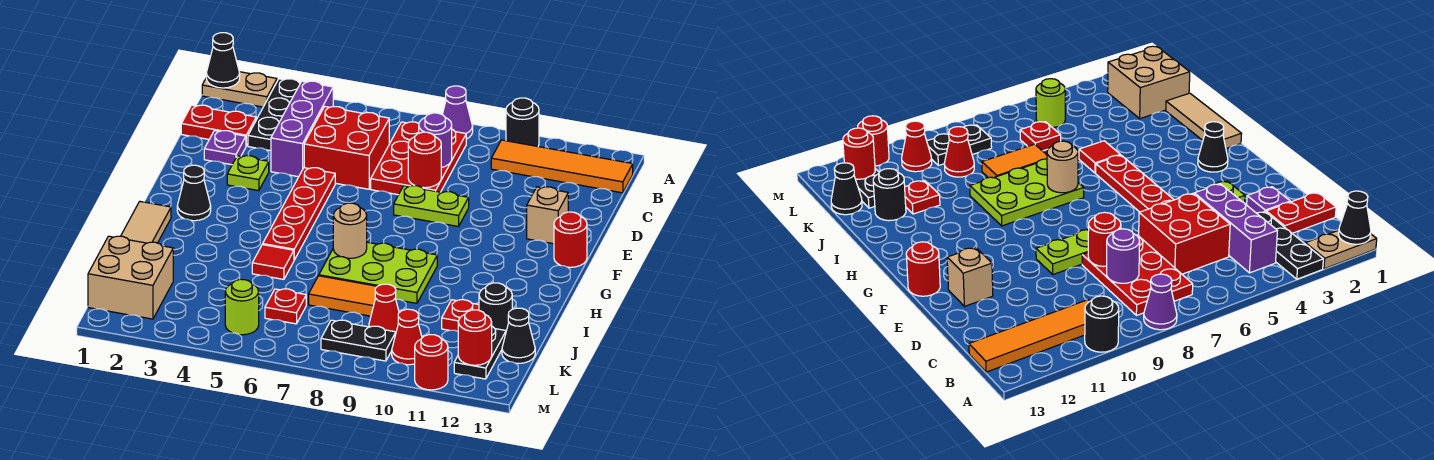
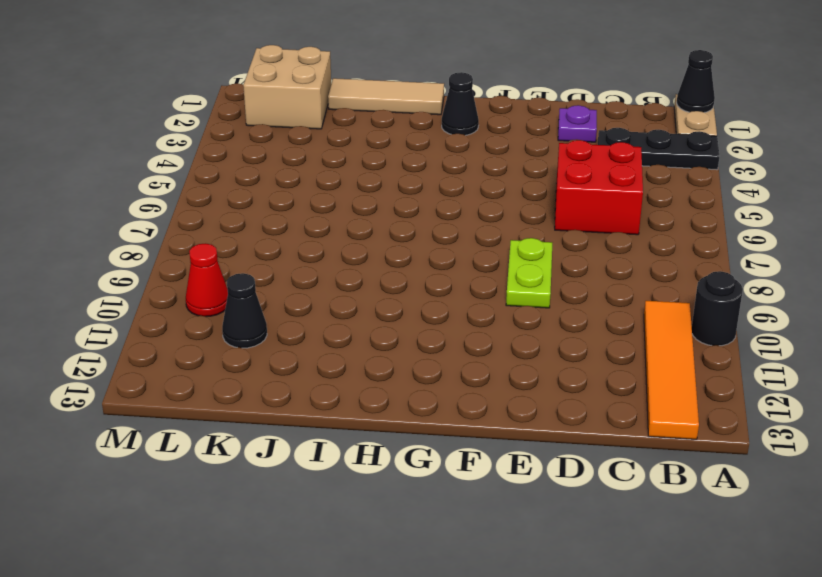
black 1x1 cone [222,273,267,348] -> black 1x1 cone moved to [502,308,535,363]
none -> purple 1x1 cone [442,86,473,139]
none -> purple 1x3 brick [271,81,333,177]
none -> red 2x3 plate [371,122,466,195]
none -> red 1x2 plate [181,105,256,146]

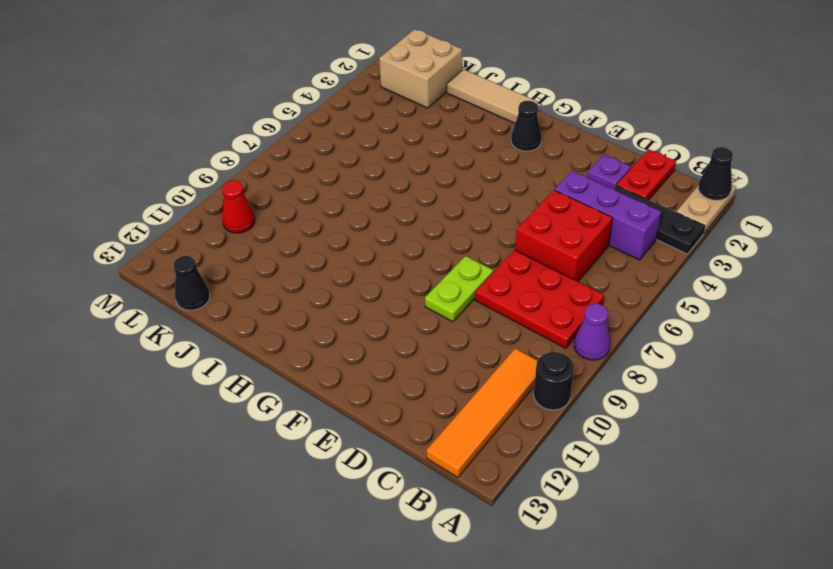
none -> lime 1x1 plate [227,156,269,191]
none -> red 1x4 plate [263,168,335,260]
none -> tan 1x1 brick [527,187,568,244]
none -> red 1x1 round brick [554,212,587,267]

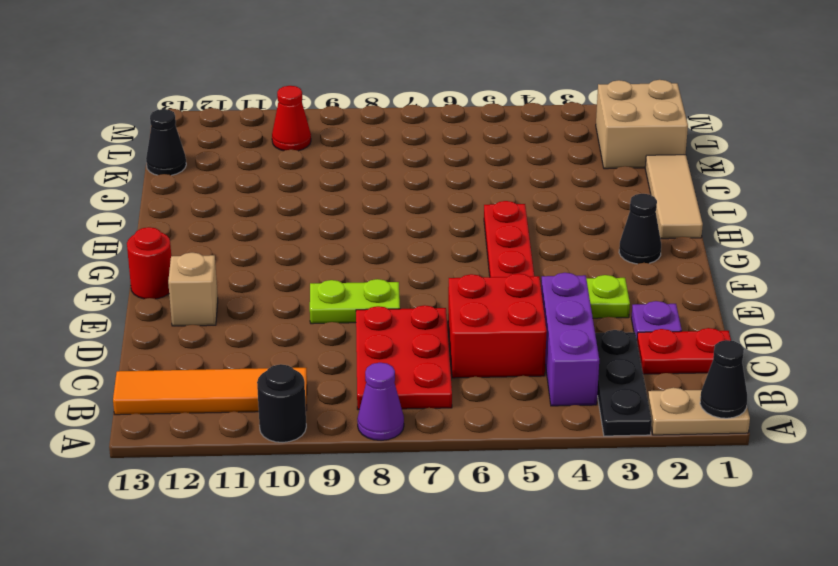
none -> lime 2x3 plate [319,242,437,303]
none -> red 1x1 tile [252,245,294,279]
none -> orange 1x2 tile [309,276,377,316]
none -> red 1x1 plate [442,300,479,331]

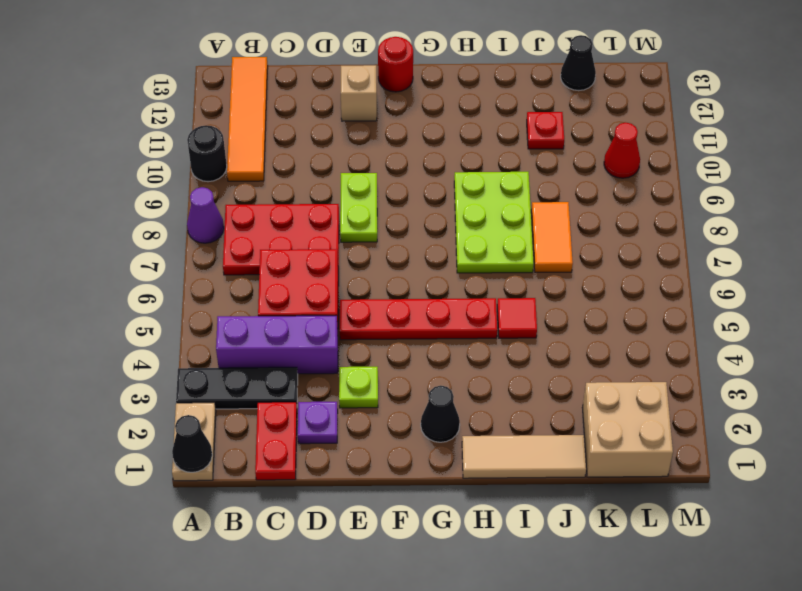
none -> black 1x1 round brick [479,283,512,331]
none -> red 1x1 plate [265,289,306,324]
none -> red 1x1 cone [369,284,399,332]
none -> black 1x2 plate [454,327,506,379]

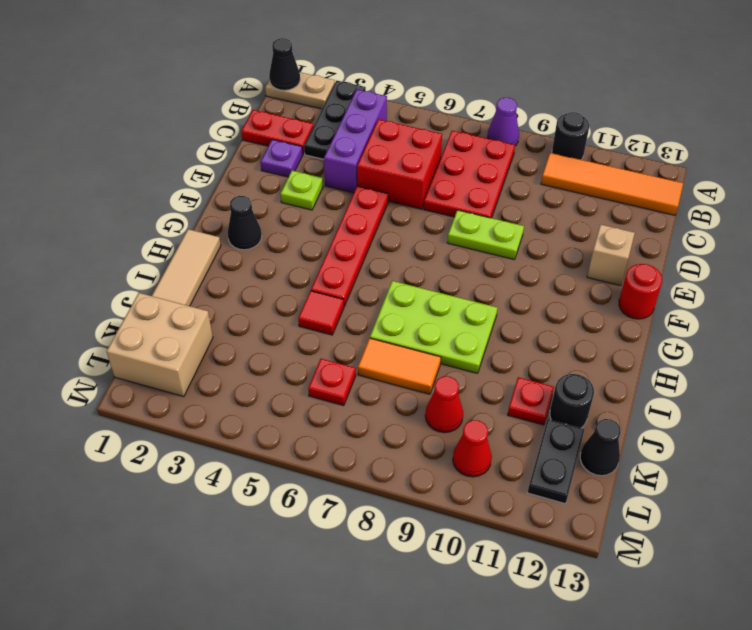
none -> lime 1x1 round brick [225,279,259,335]
none -> black 1x2 plate [321,320,396,361]
none -> red 1x1 round brick [415,335,448,390]
none -> purple 1x1 round brick [419,113,452,168]

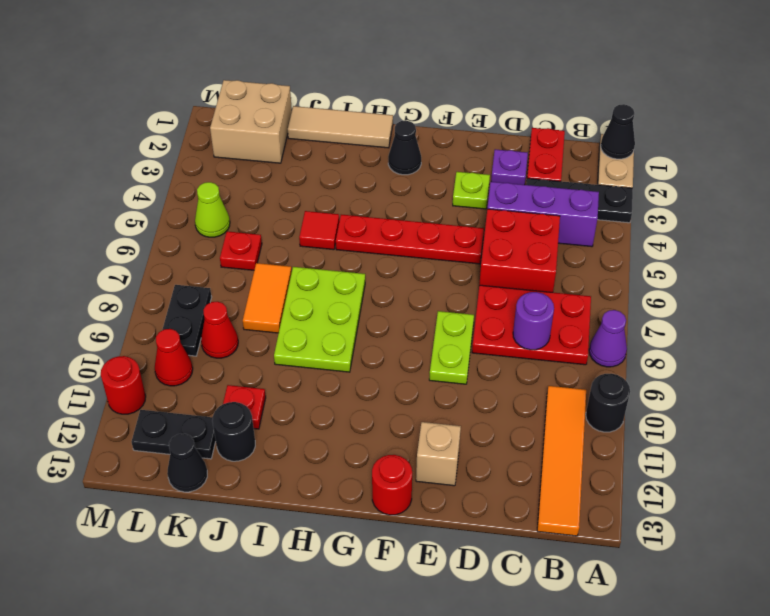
lime 1x1 cone [195,182,230,237] -> lime 1x1 round brick [225,279,259,335]
none -> red 1x1 round brick [408,132,441,188]
none -> tan 1x1 round brick [333,203,367,258]
none -> red 1x1 round brick [458,310,492,365]

